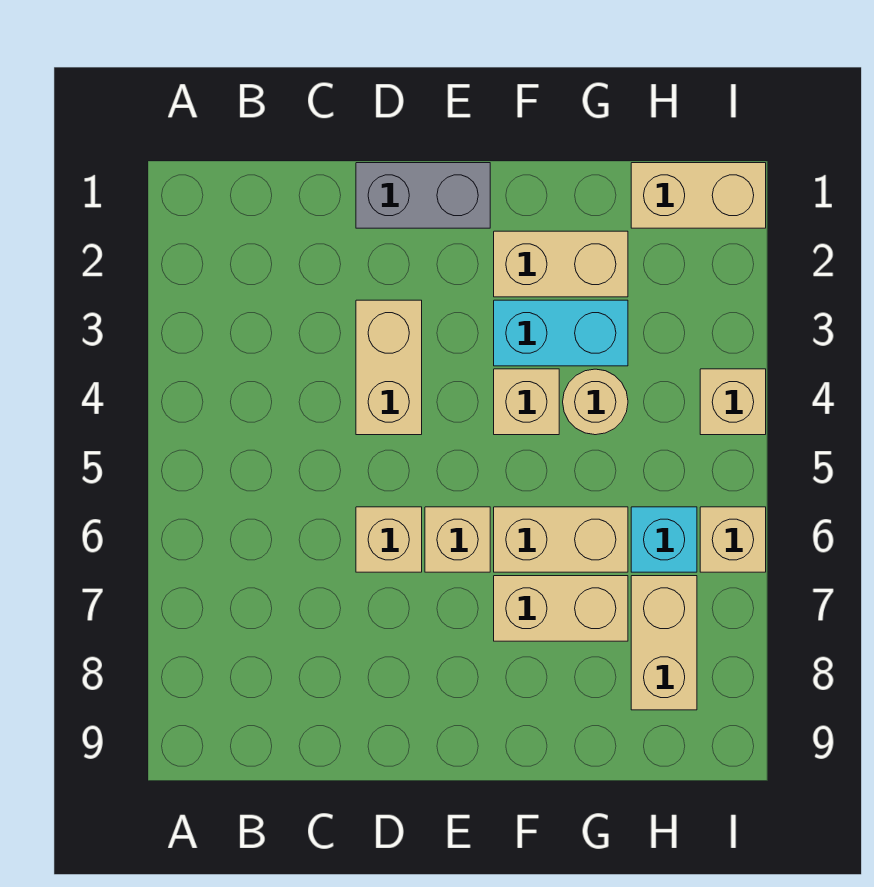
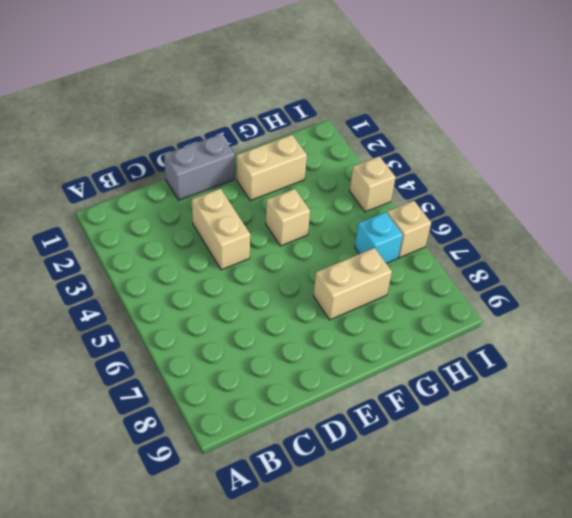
none -> tan 1x1 brick [356,507,422,572]
none -> tan 1x1 brick [425,507,490,572]
none -> cyan 1x2 brick [494,300,628,366]

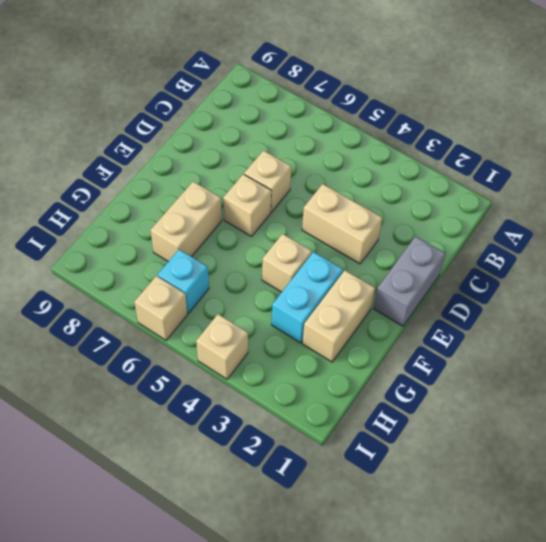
none -> tan 1x2 brick [494,507,628,572]
none -> tan 1x1 round brick [563,369,628,435]
none -> tan 1x2 brick [631,163,766,228]

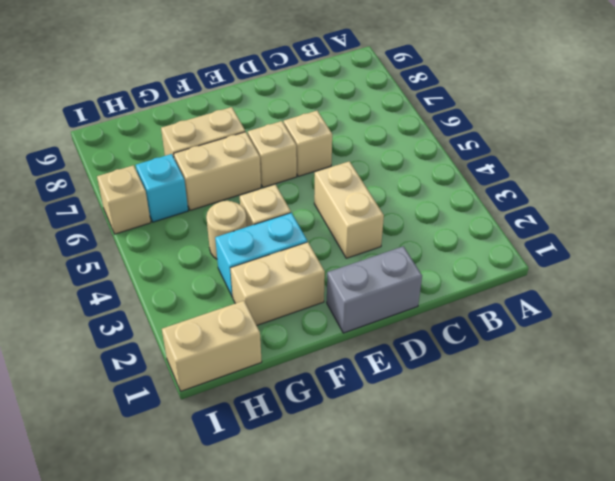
none -> tan 1x2 brick [631,576,697,710]
none -> tan 1x1 brick [700,369,766,435]

